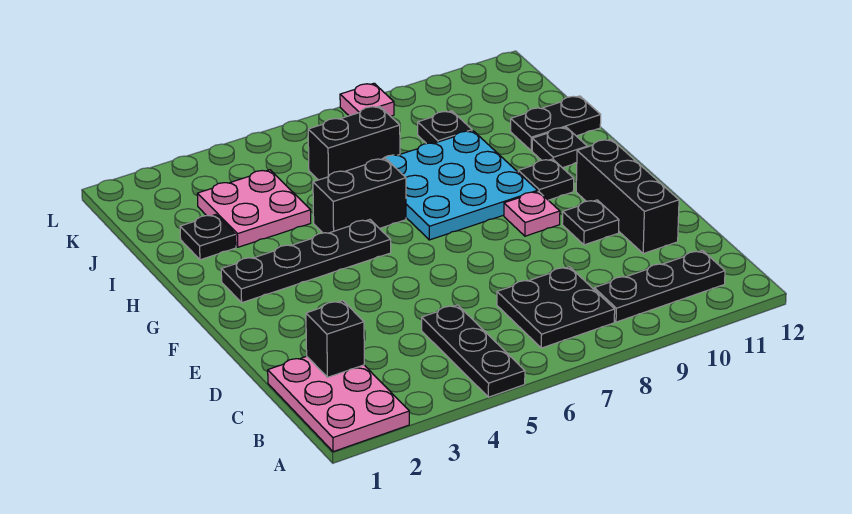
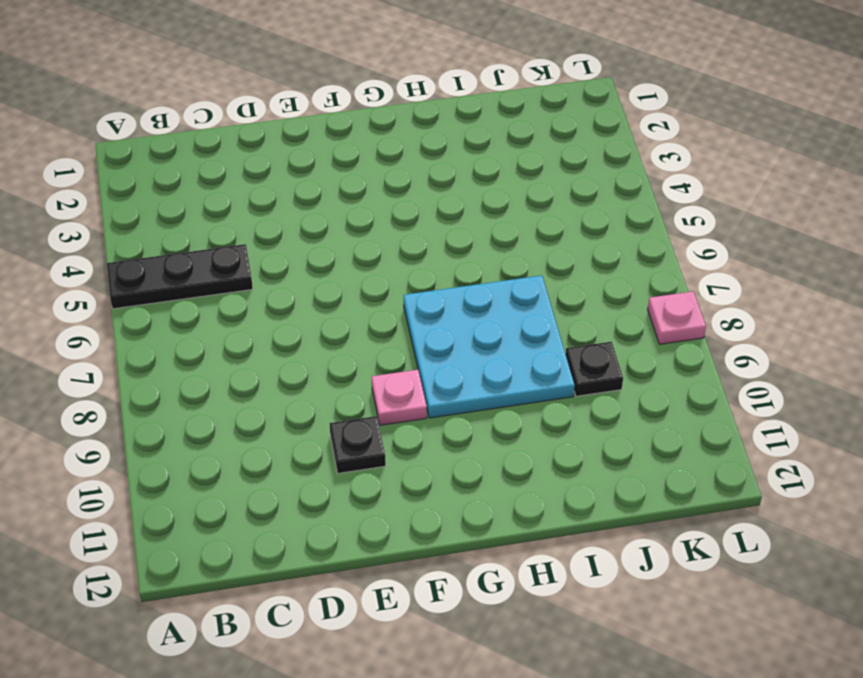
none -> pink 2x3 plate [268,356,409,452]
none -> black 2x2 plate [497,267,615,348]
none -> black 1x3 plate [594,251,725,322]

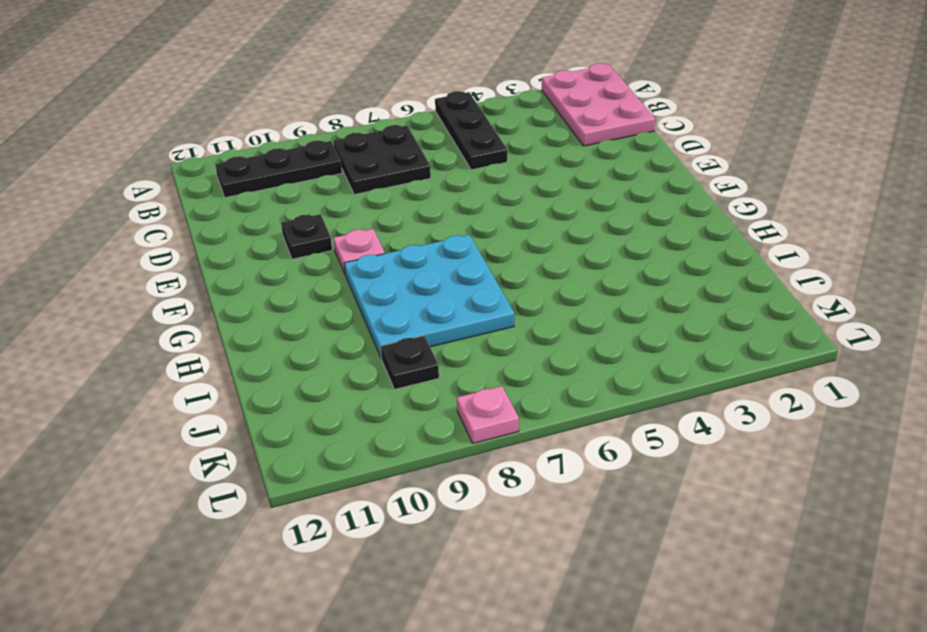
none -> black 1x3 brick [576,139,679,254]
none -> black 1x4 plate [221,220,391,303]
none -> black 1x1 plate [518,159,574,200]

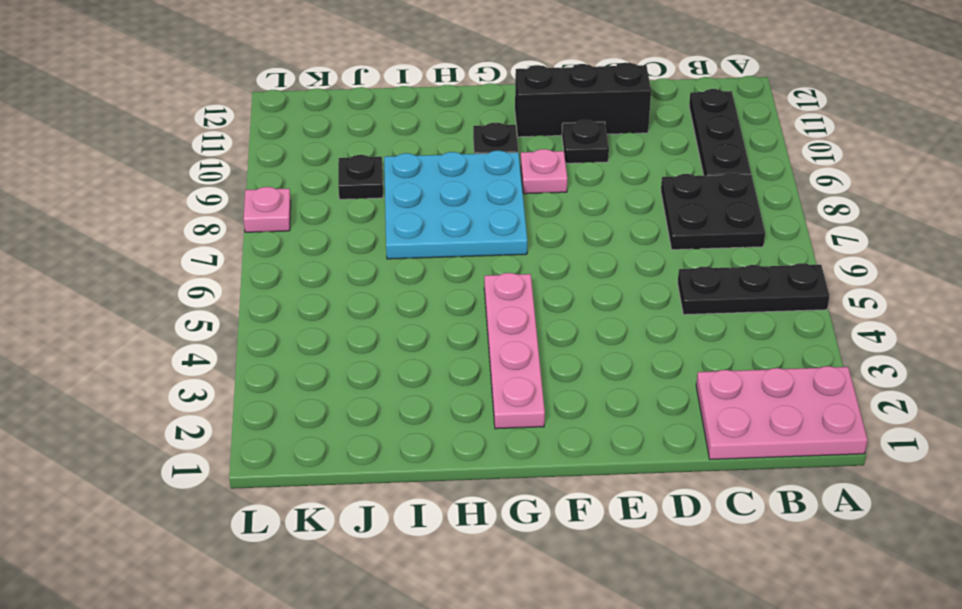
pink 1x4 plate [484,273,545,429] -> black 1x4 plate [221,220,391,303]
none -> black 1x2 brick [313,158,406,233]
none -> black 1x1 plate [532,127,587,168]
none -> black 1x1 plate [180,215,236,260]

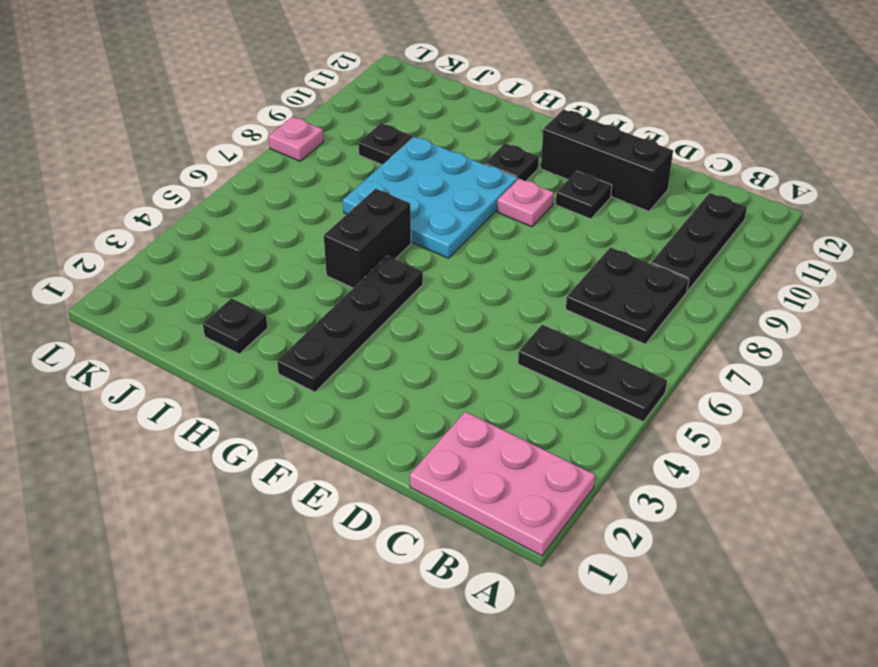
none -> black 1x1 plate [532,127,587,168]
none -> pink 2x2 plate [197,170,311,247]
none -> black 1x2 plate [511,96,601,151]

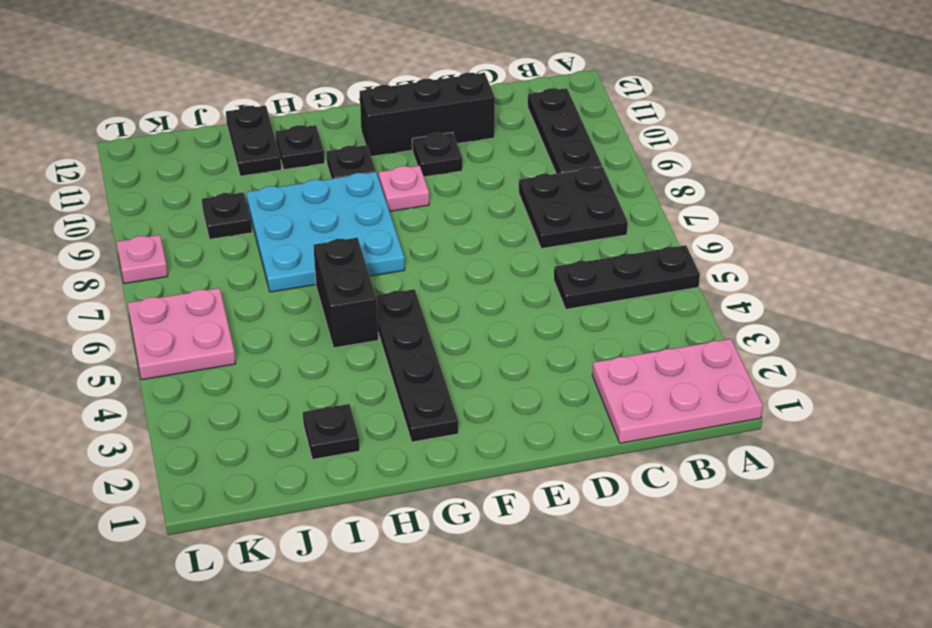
pink 2x2 plate [128,288,236,380] -> pink 2x2 plate moved to [197,170,311,247]
none -> black 1x2 brick [308,106,400,180]
none -> black 1x1 brick [306,301,364,377]

